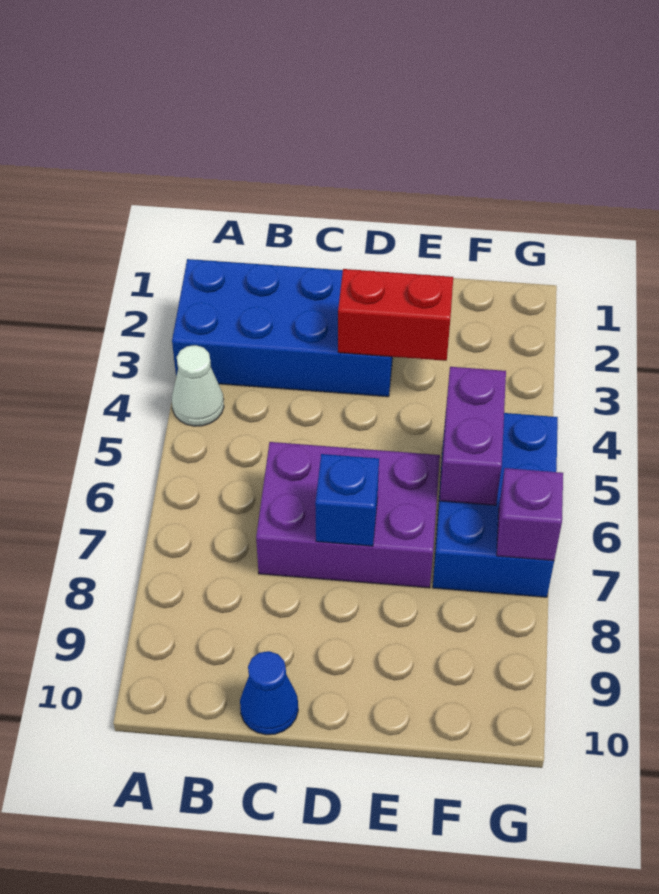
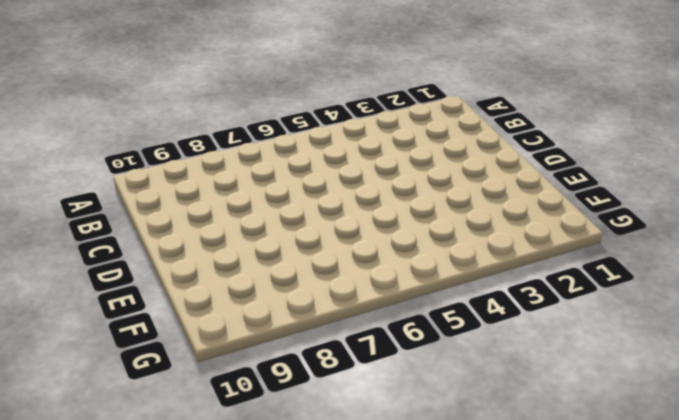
none -> blue 2x4 brick [172,259,393,397]
none -> white 1x1 cone [172,345,224,426]

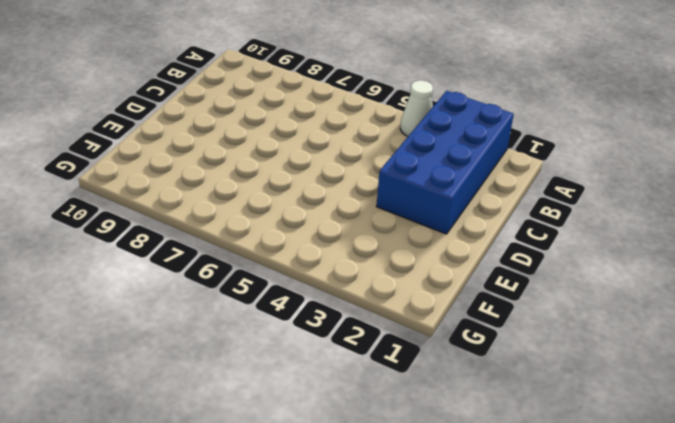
none -> purple 2x3 brick [256,442,440,588]
none -> blue 1x1 cone [240,651,298,735]

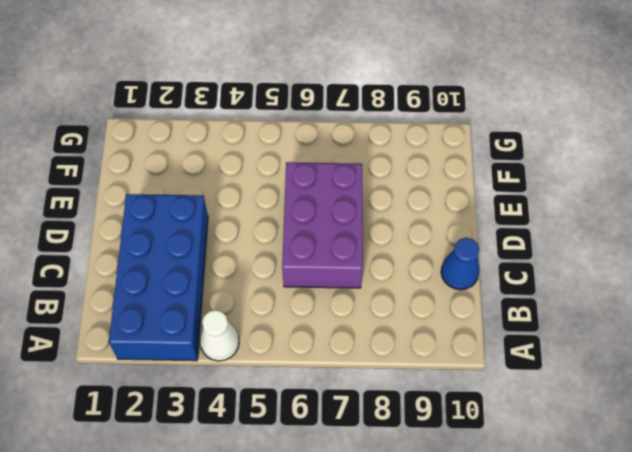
none -> blue 2x3 brick [433,413,558,597]
none -> red 1x2 brick [338,269,453,361]

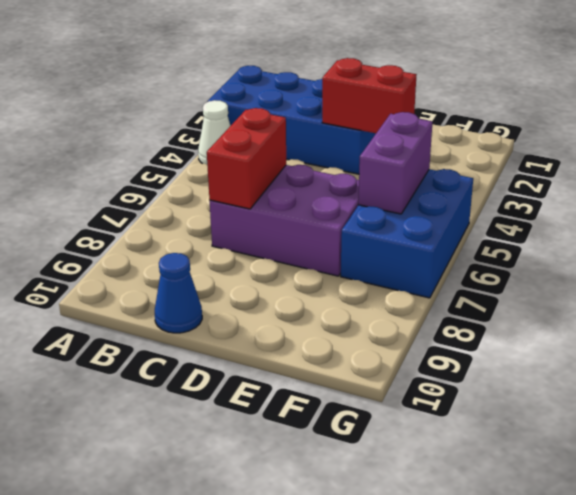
red 1x2 brick [207,108,286,209] -> none
none -> blue 1x1 brick [315,454,379,546]
none -> purple 1x1 brick [497,468,563,561]

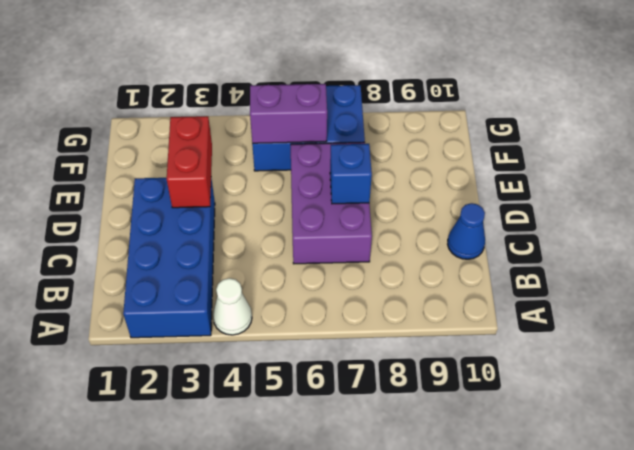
none -> purple 1x1 brick [497,468,563,561]

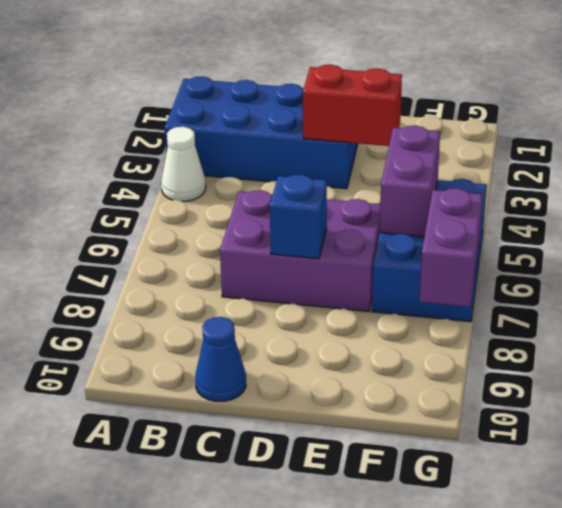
purple 1x2 brick [420,188,482,307] -> purple 1x1 brick [497,468,563,561]

